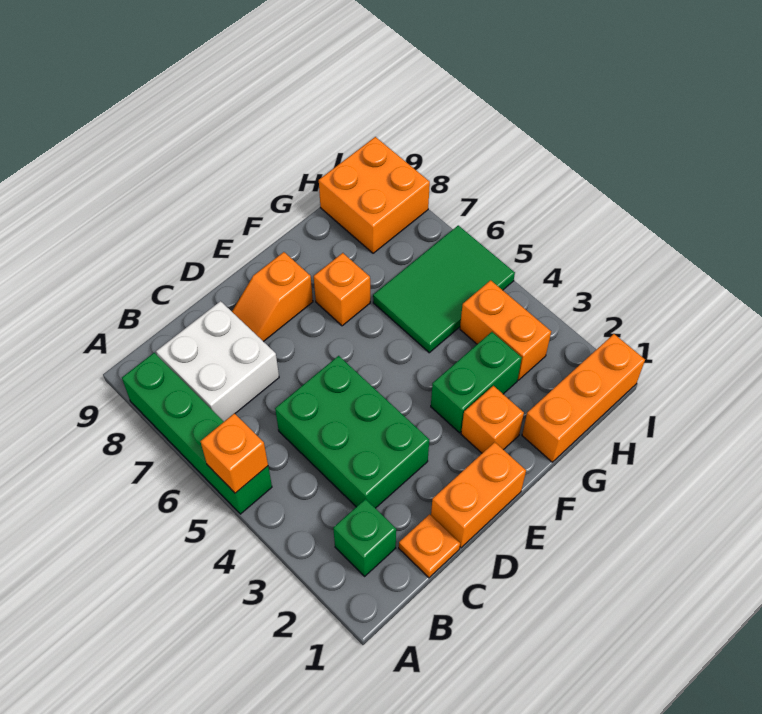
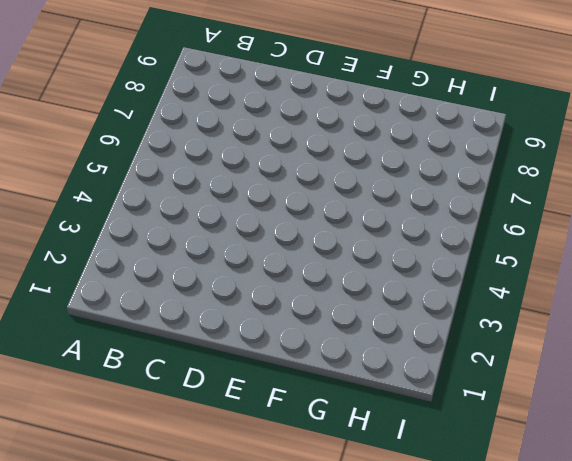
none -> green 1x4 brick [122,353,272,514]
none -> green 1x1 brick [333,499,396,576]
none -> white 2x2 brick [156,301,279,421]

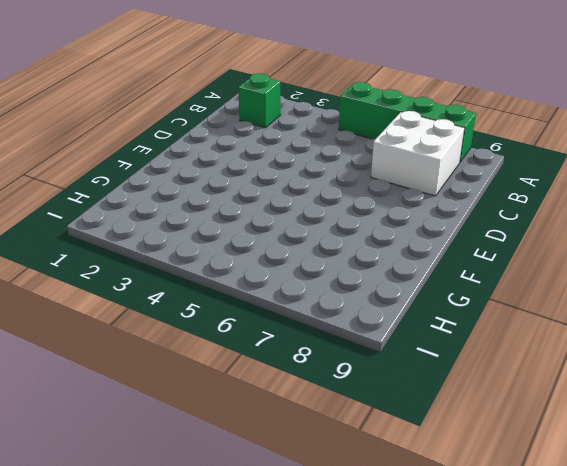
none -> orange 1x1 plate [399,514,460,578]
none -> green 2x3 brick [275,356,429,508]
none -> orange 1x2 brick [431,442,526,548]

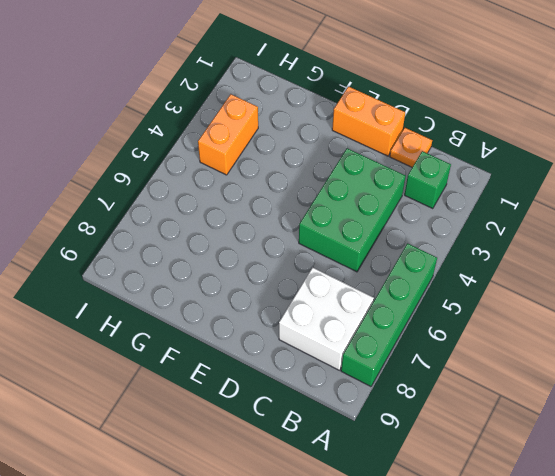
none -> orange 1x2 slope [232,252,313,342]
none -> orange 1x1 brick [461,386,524,453]
none -> green 1x2 brick [431,332,522,433]

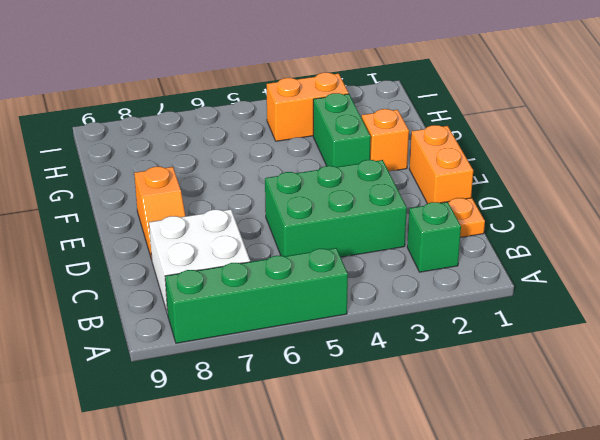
none -> orange 1x1 brick [314,253,370,326]
none -> orange 1x3 brick [522,334,645,462]
none -> green 2x3 tile [373,225,515,353]

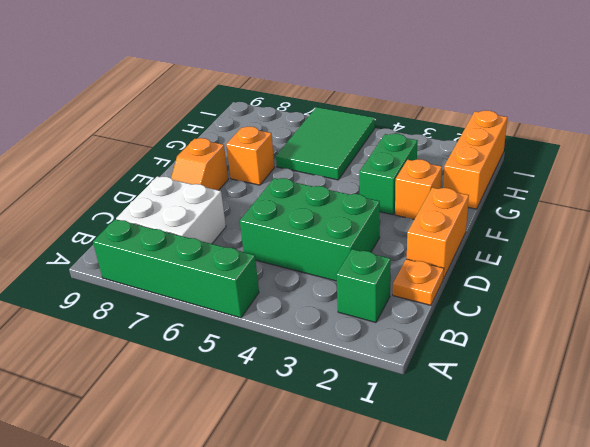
none -> orange 1x2 brick [460,280,551,380]
none -> orange 2x2 brick [319,137,430,253]
none -> orange 1x1 brick [201,414,268,493]

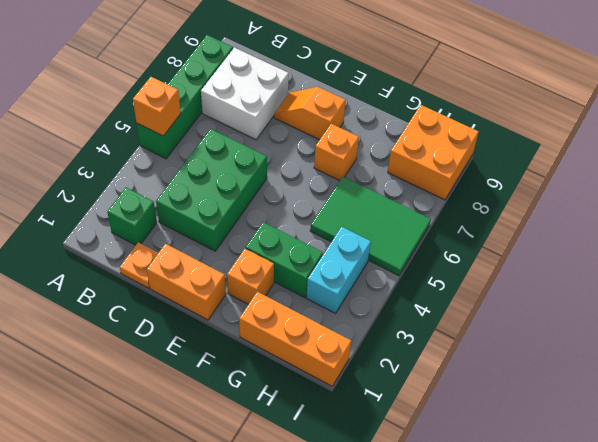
cyan 1x2 brick [306,227,371,313] -> orange 1x2 brick [460,280,551,380]

